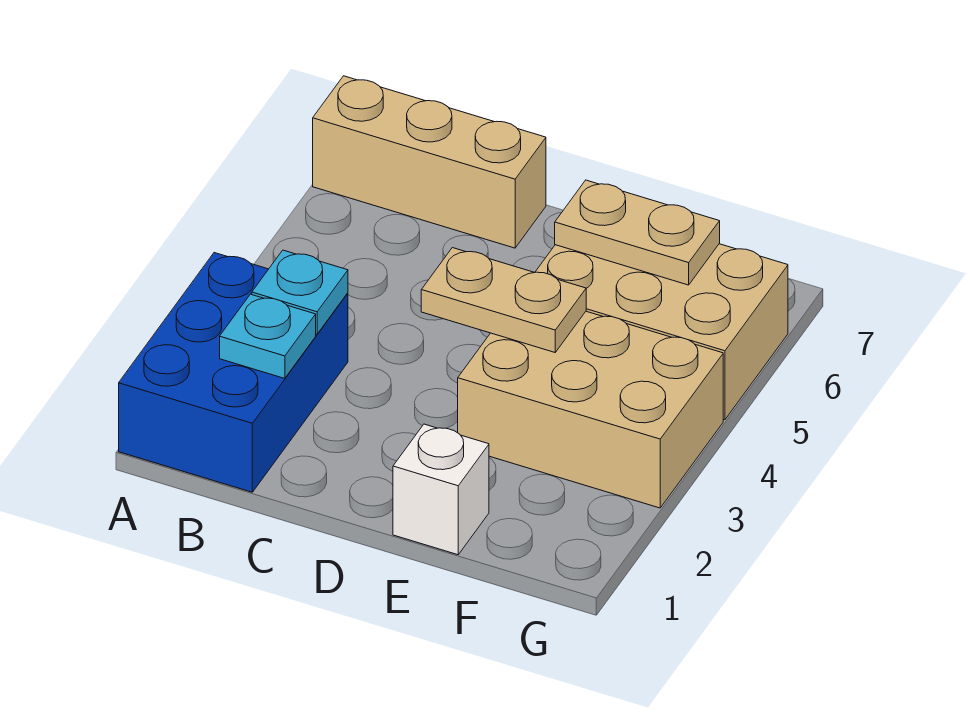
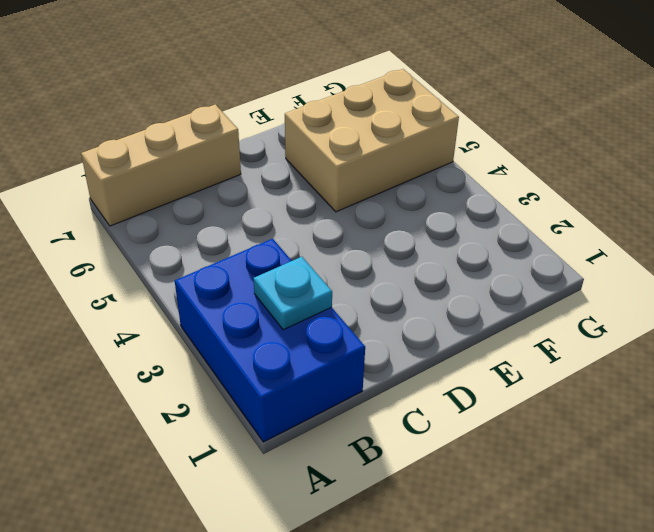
none -> white 1x1 brick [393,424,489,555]
none -> tan 2x3 brick [458,311,723,508]

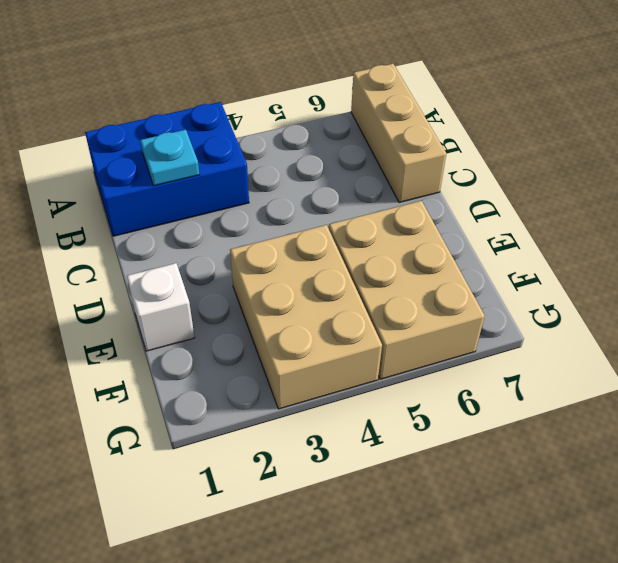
none -> cyan 1x1 plate [252,250,348,334]
none -> tan 1x2 plate [421,248,586,352]

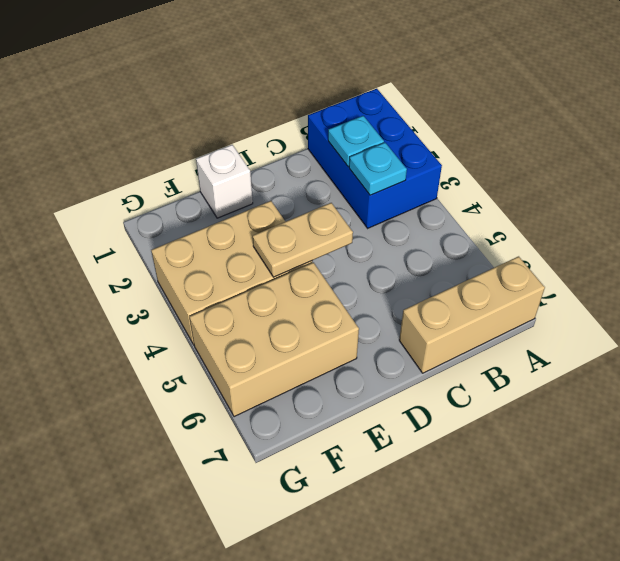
none -> tan 1x2 plate [555,180,720,285]

